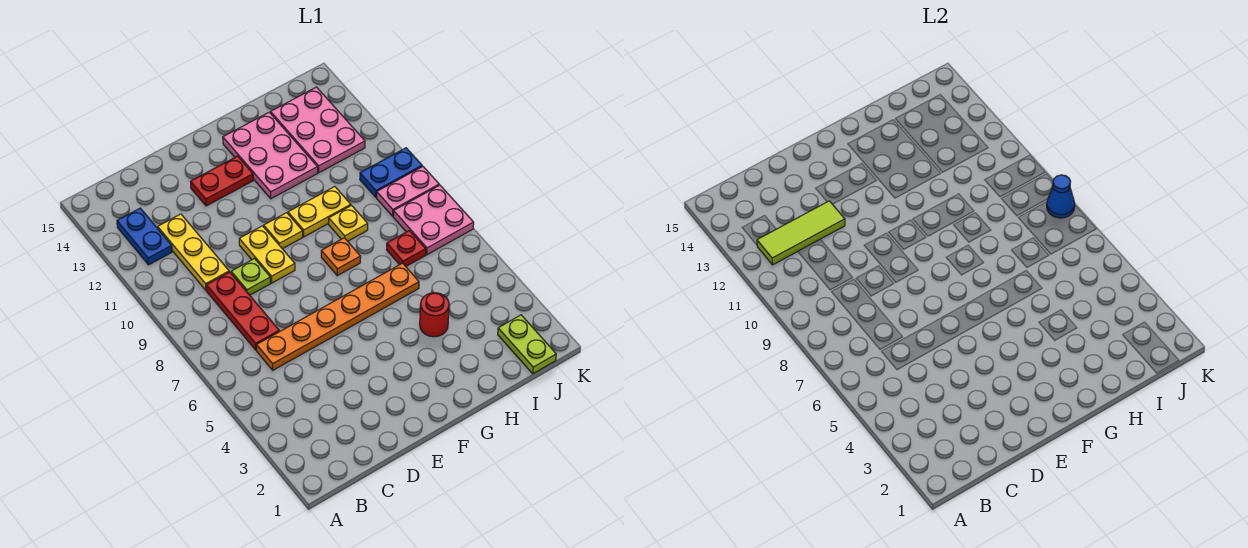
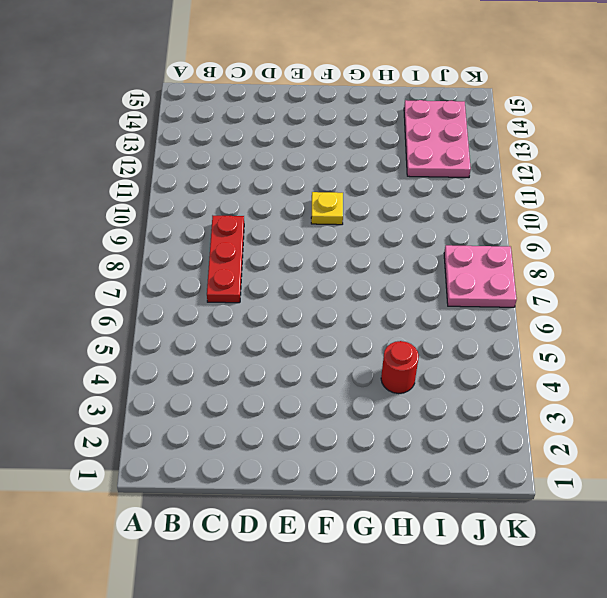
none -> blue 1x2 plate [117,208,172,265]
none -> orange 1x6 plate [256,263,419,370]
none -> yellow 1x3 plate [158,214,229,290]

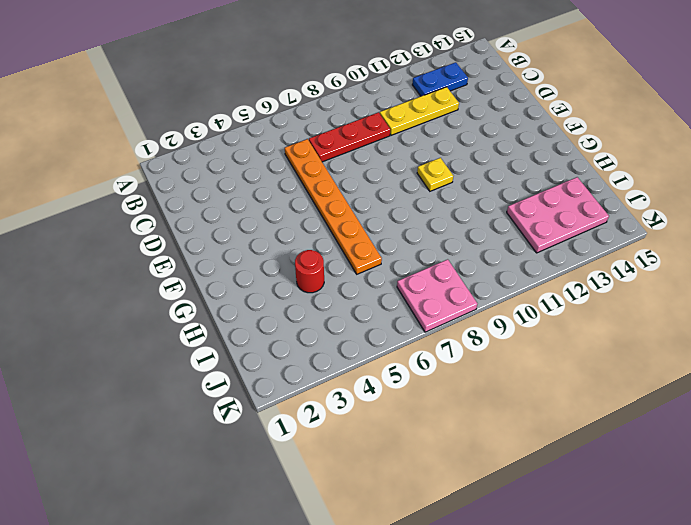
none -> lime 1x1 plate [231,259,271,295]
none -> yellow 1x2 plate [239,226,295,283]
none -> red 1x2 plate [191,156,253,206]

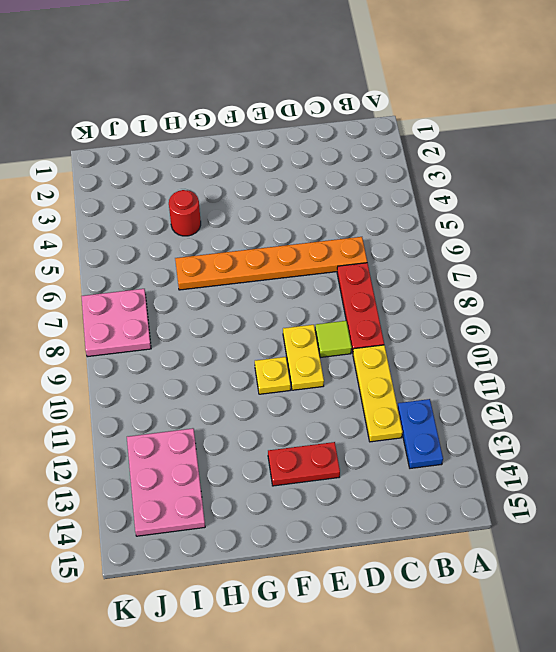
lime 1x1 tile [315,321,352,358] -> lime 1x1 plate [231,259,271,295]
none -> orange 1x1 plate [321,238,361,276]
none -> yellow 1x2 plate [288,187,351,237]
none -> pink 2x3 plate [223,112,318,199]

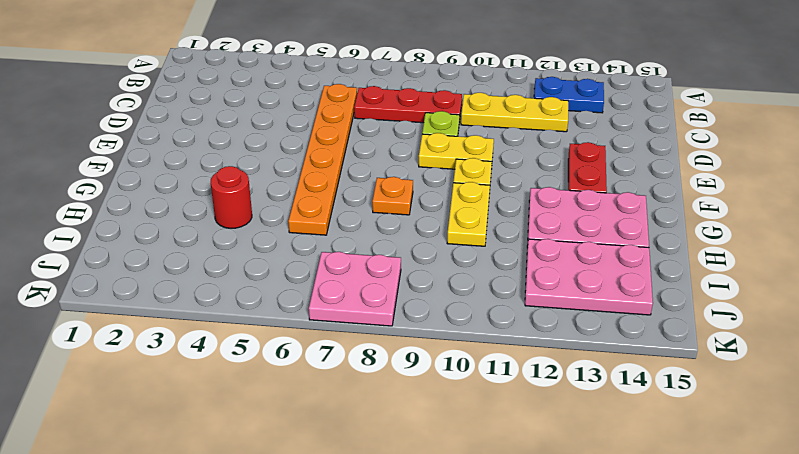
none -> yellow 1x1 plate [329,206,368,241]
none -> red 1x1 plate [386,231,426,266]
none -> lime 1x2 plate [498,315,556,374]

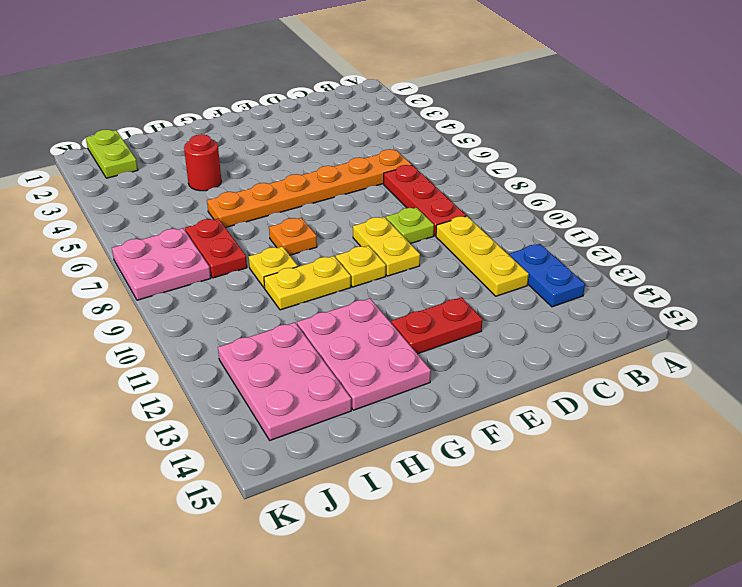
red 1x2 plate [185,219,247,278] -> red 1x1 plate [386,231,426,266]
none -> pink 1x2 plate [377,167,439,216]
none -> blue 1x2 plate [360,148,422,197]
none -> lime 1x3 tile [757,201,845,265]

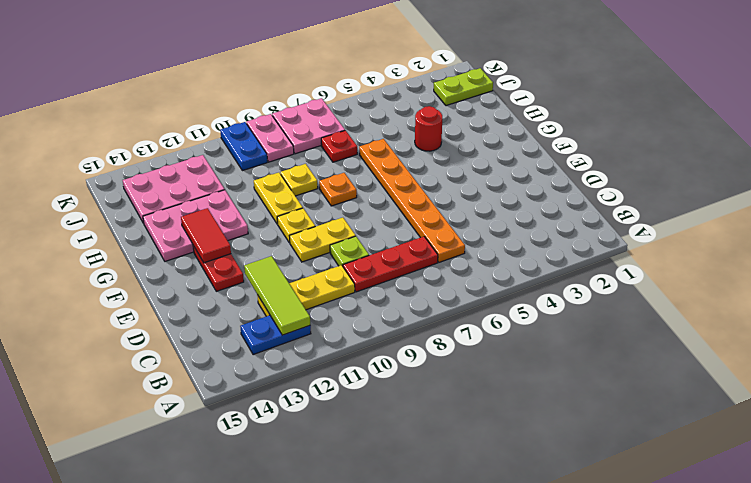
red 1x2 tile [181,208,231,263] -> none
none -> blue 1x1 cone [1047,175,1075,218]

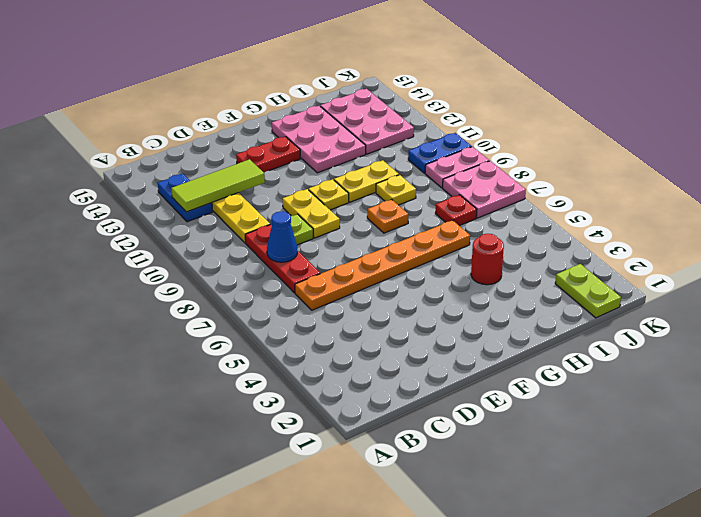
blue 1x1 cone [267,211,297,262] -> blue 1x1 cone moved to [1047,175,1075,218]

